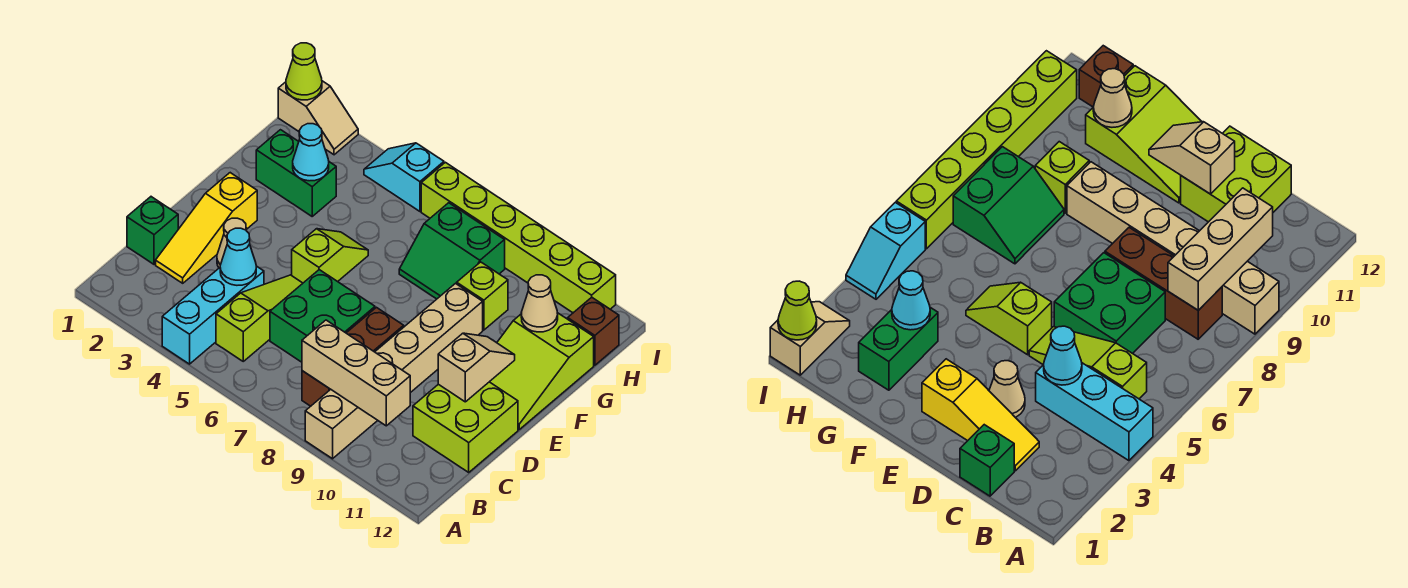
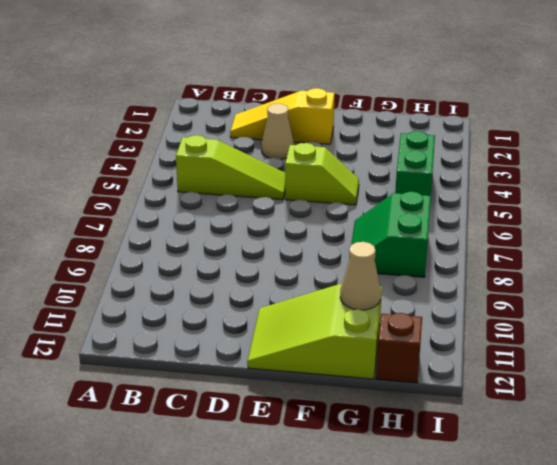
green 1x2 brick [395,131,435,196] -> green 1x2 brick moved to [256,130,336,216]
none -> cyan 1x3 brick [162,266,264,364]
none -> tan 1x6 brick [305,284,483,459]
none -> brown 1x3 brick [302,307,404,406]

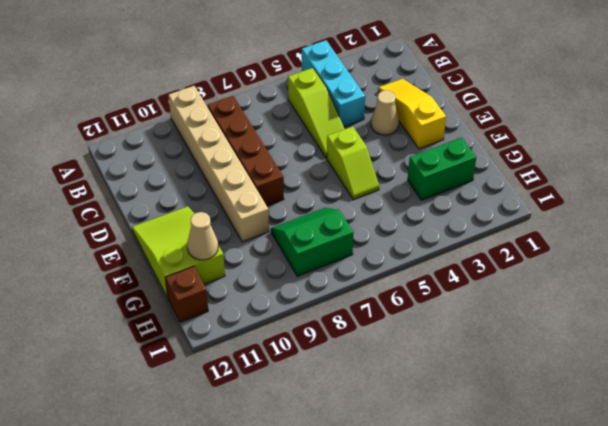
brown 1x4 brick [207,96,284,206] -> brown 1x3 brick [302,307,404,406]
none -> green 1x1 brick [127,197,178,264]
none -> green 2x2 brick [270,270,375,362]
none -> lime 2x2 brick [413,382,518,472]

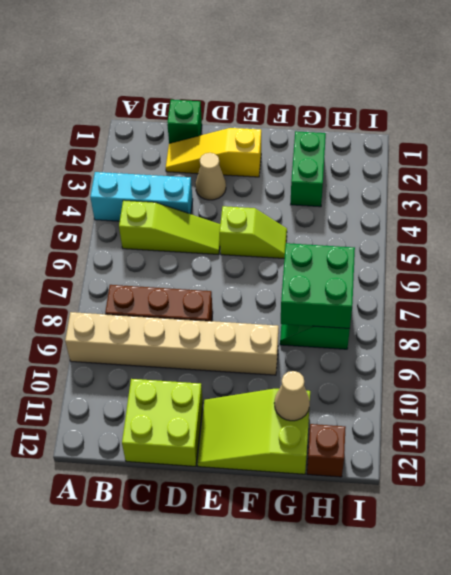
green 2x2 brick [281,243,355,329] -> green 2x2 brick moved to [270,270,375,362]
none -> lime 1x1 brick [457,262,508,330]
none -> tan 1x2 slope [278,81,358,155]
none -> cyan 1x2 slope [364,143,444,211]

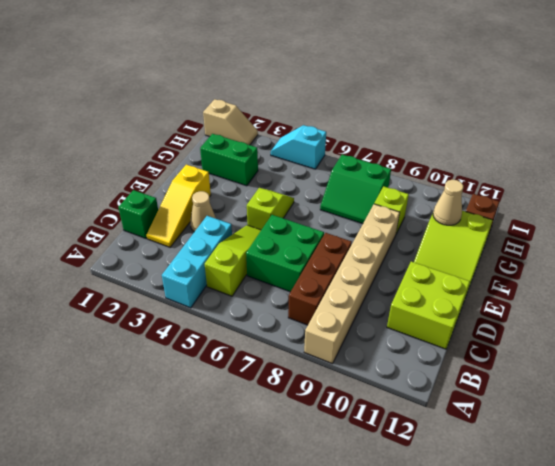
none -> lime 1x6 brick [421,162,616,313]
none -> tan 1x3 brick [302,320,410,426]
none -> cyan 1x1 cone [220,228,256,285]

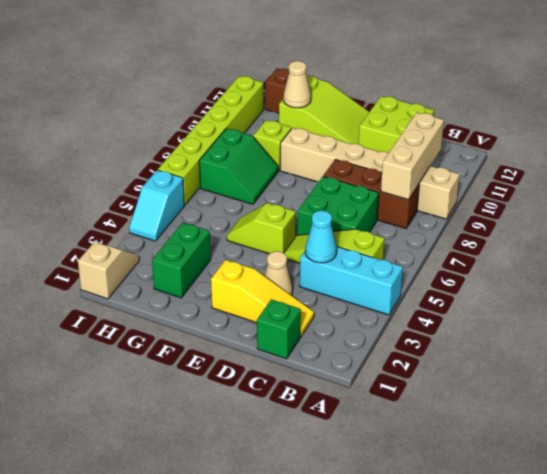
none -> tan 1x2 slope [438,333,515,402]
none -> cyan 1x1 cone [293,124,329,181]
none -> lime 1x1 cone [286,43,322,100]

